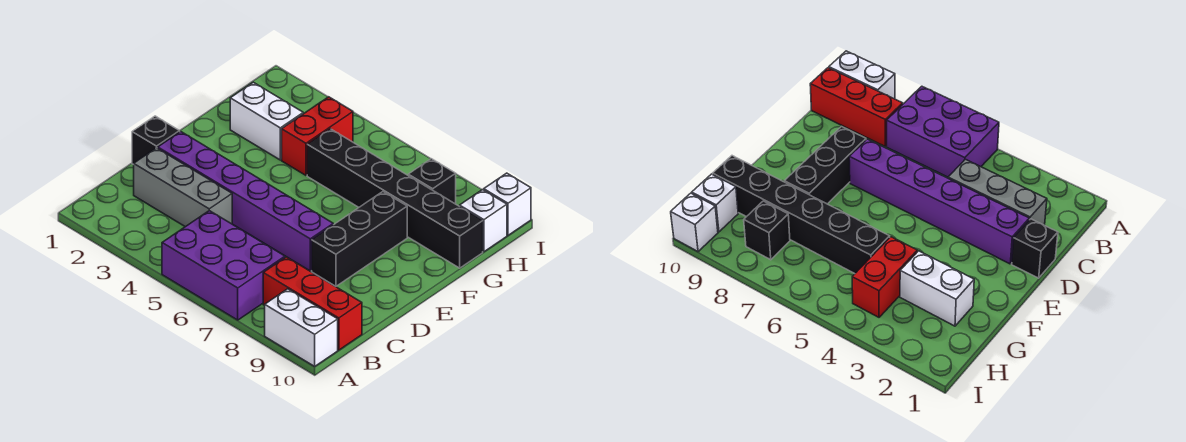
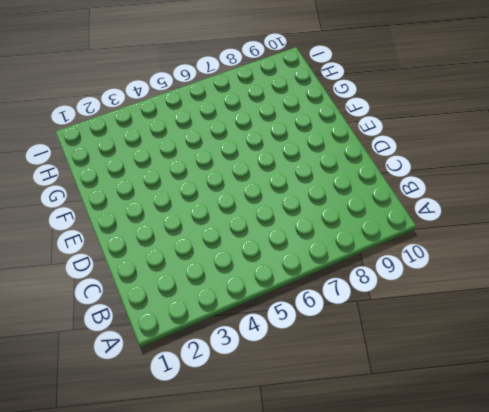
none -> purple 2x3 brick [162,211,285,320]
none -> white 1x2 brick [265,289,338,366]
none -> red 1x3 brick [263,257,362,350]

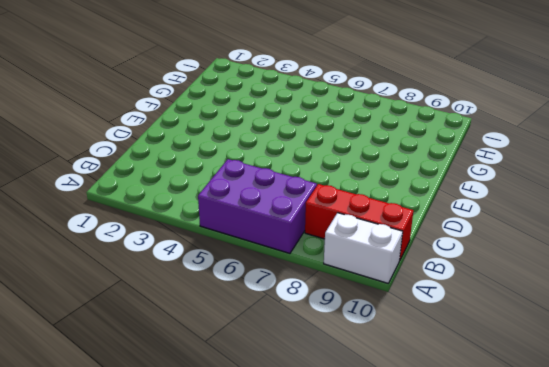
none -> grey 1x3 brick [134,148,232,227]
none -> black 1x1 brick [132,116,180,165]
none -> purple 1x6 brick [158,132,333,271]

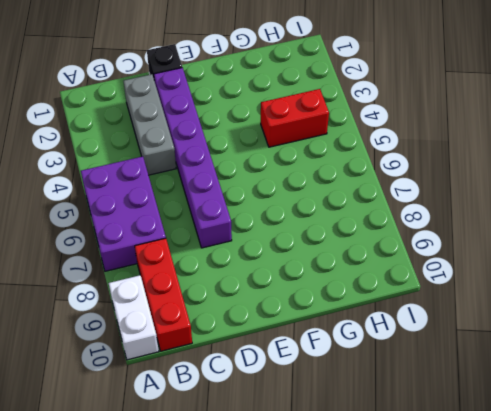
none -> black 1x3 brick [312,192,407,286]
none -> white 1x2 brick [230,82,303,160]
none -> black 1x6 brick [307,129,483,268]

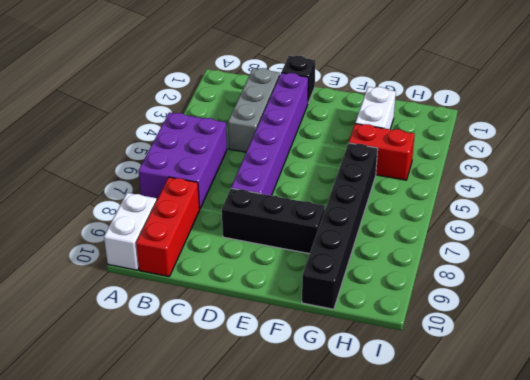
none -> black 1x1 brick [408,159,456,204]
none -> white 1x1 brick [460,190,507,252]
none -> white 1x1 brick [484,173,531,235]

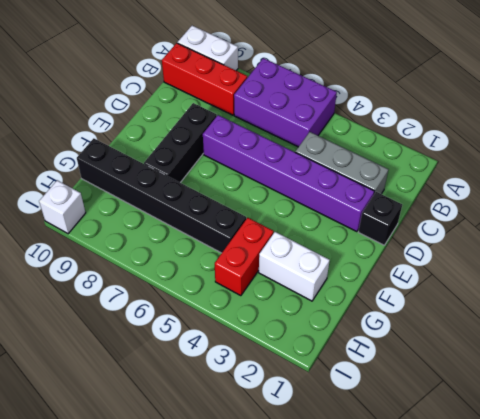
none -> black 1x1 brick [408,159,456,204]
none -> white 1x1 brick [460,190,507,252]

